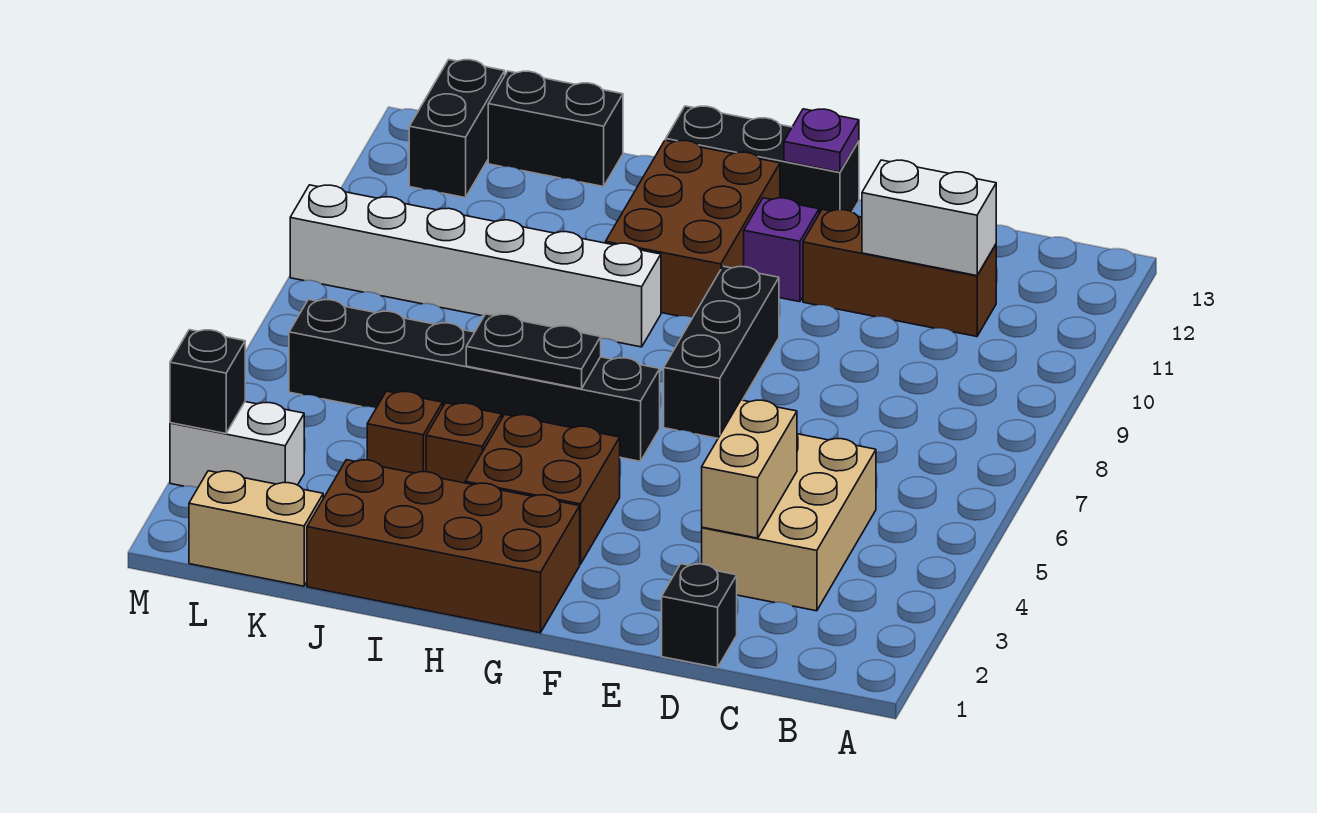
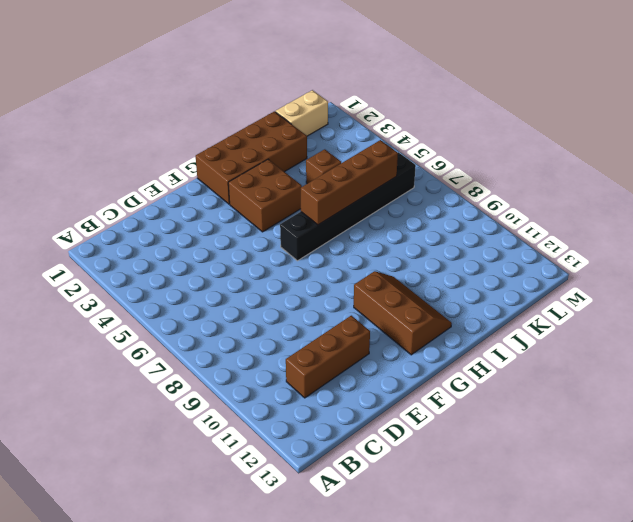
brown 2x3 slope [354,271,452,355] -> brown 2x3 brick [606,140,780,318]
brown 1x4 brick [301,140,398,225] -> black 1x2 plate [466,314,601,389]
none -> tan 2x3 brick [702,434,876,611]
none -> black 1x1 brick [662,564,737,668]
none -> black 1x3 brick [664,266,779,438]

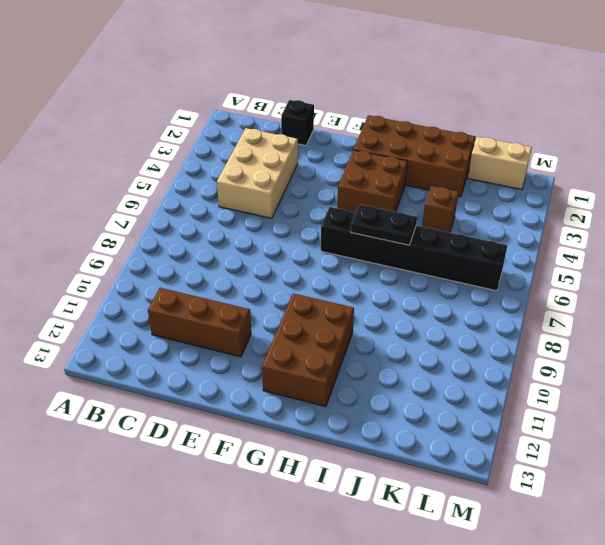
none -> black 1x3 brick [664,266,779,438]
none -> purple 1x1 brick [744,198,819,302]
none -> black 1x3 brick [666,106,859,213]

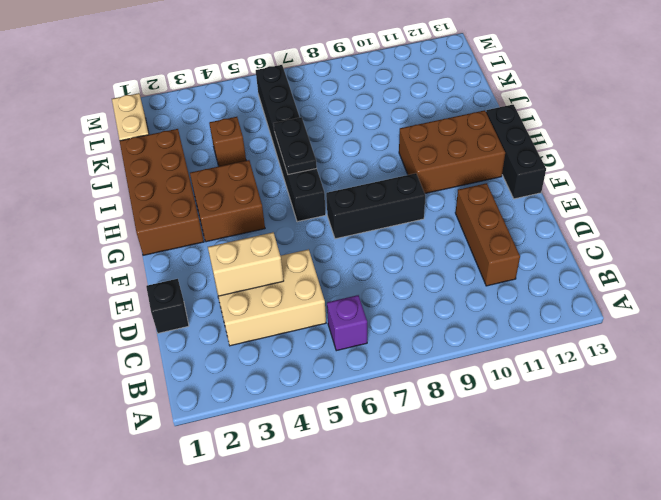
purple 1x1 brick [327,295,367,351] -> purple 1x1 brick moved to [744,198,819,302]
none -> white 1x6 brick [290,185,661,347]
none -> brown 1x1 brick [426,403,502,483]
none -> black 1x2 brick [488,71,623,187]

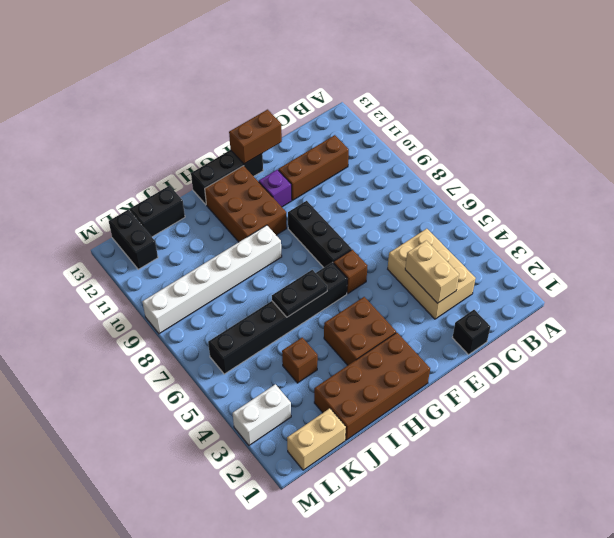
brown 1x2 brick [229,110,282,164] -> purple 1x1 plate [784,109,859,172]
brown 1x1 brick [333,250,367,294] -> brown 1x1 brick moved to [426,403,502,483]
none -> white 1x2 brick [862,160,996,276]
none -> black 1x1 brick [170,330,245,434]

